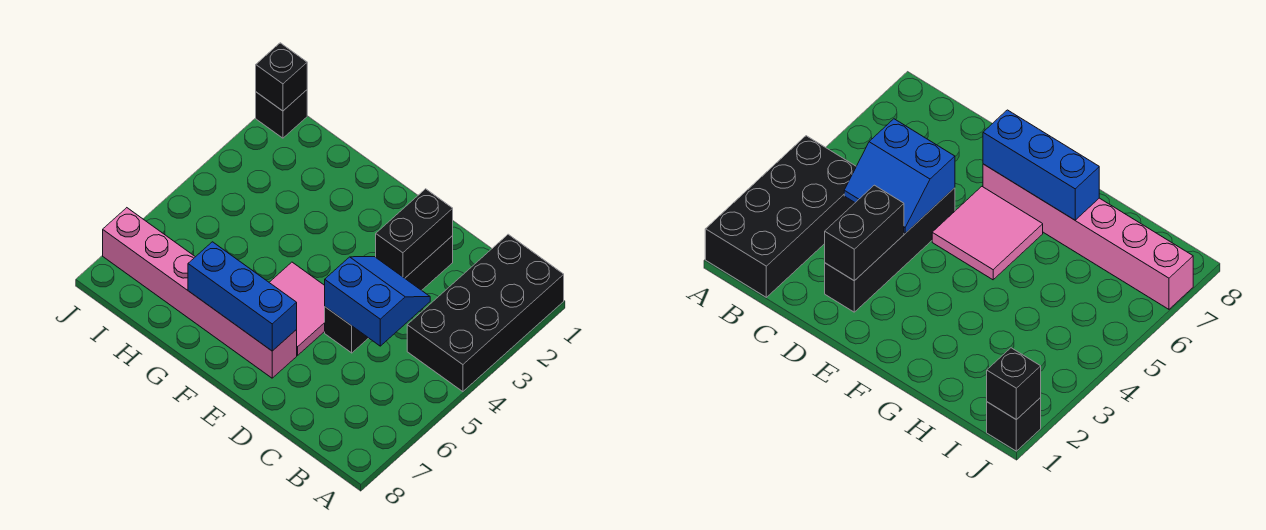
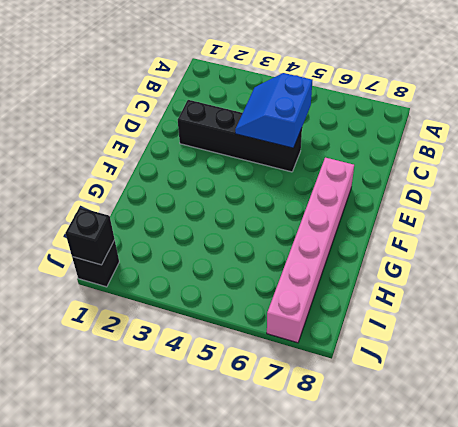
none -> black 2x4 brick [407,234,564,392]
none -> pink 2x2 tile [269,262,325,355]

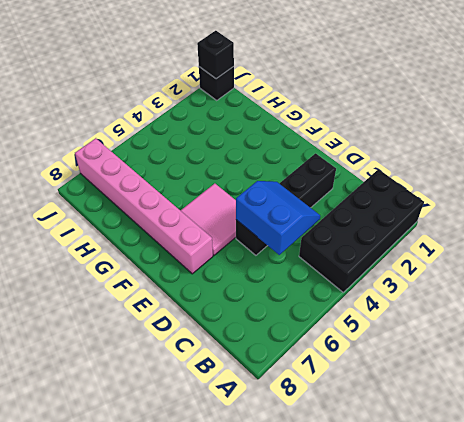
none -> black 1x2 brick [376,189,453,278]
none -> blue 1x3 brick [188,242,297,351]

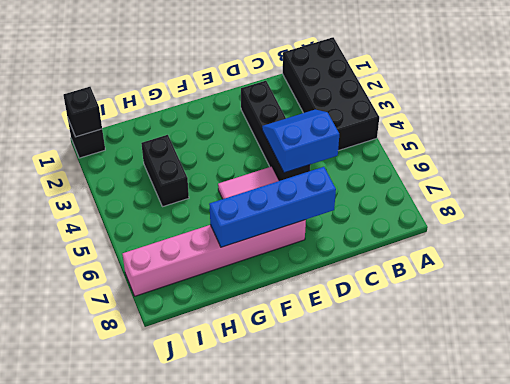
blue 1x4 brick [209,167,336,247] -> blue 1x3 brick [188,242,297,351]
black 1x2 brick [141,135,189,207] -> black 1x2 brick moved to [376,189,453,278]

